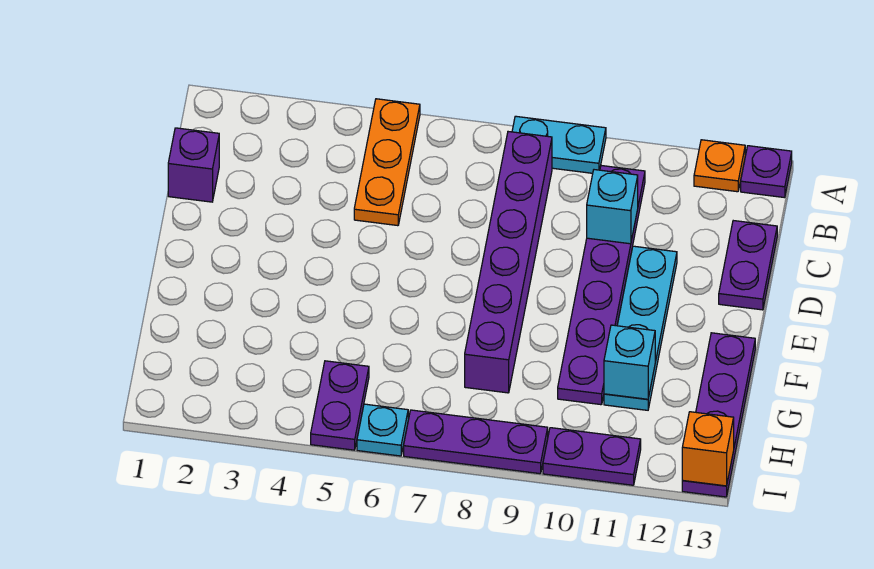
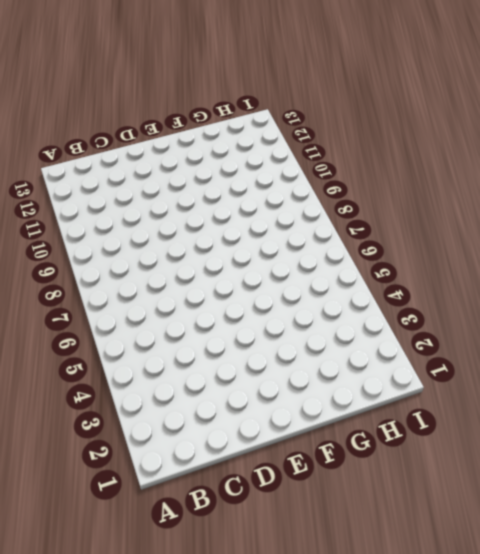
none -> orange 1x3 plate [354,99,420,226]
none -> cyan 1x2 plate [512,116,606,173]
none -> orange 1x1 plate [694,140,745,192]

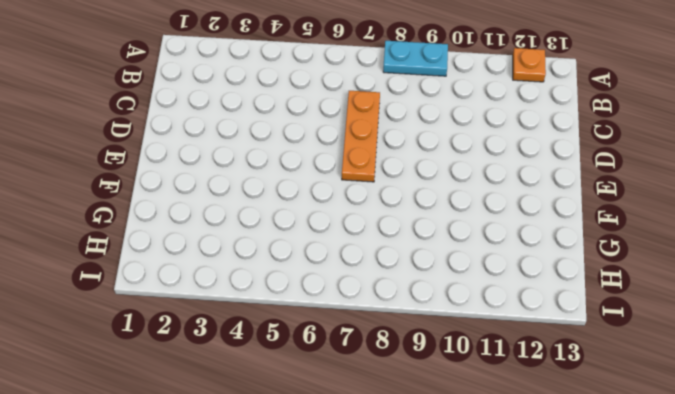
orange 1x3 plate [342,91,380,182] -> orange 1x3 plate moved to [354,99,420,226]
none -> purple 1x1 plate [741,146,792,198]
none -> purple 1x6 brick [465,132,552,393]
none -> purple 1x6 plate [558,166,645,405]

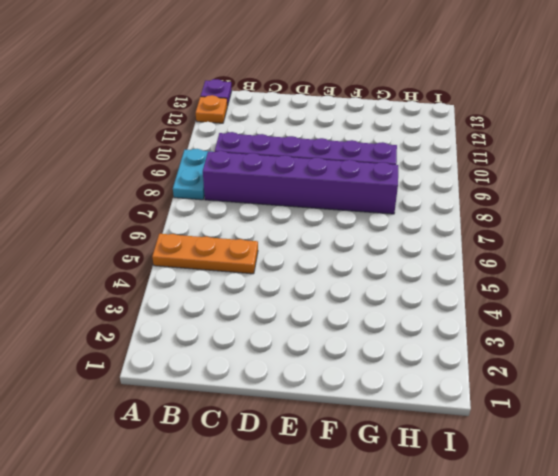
none -> purple 1x1 brick [168,128,219,202]
none -> purple 1x2 plate [719,221,777,310]
none -> cyan 1x4 plate [604,246,677,410]

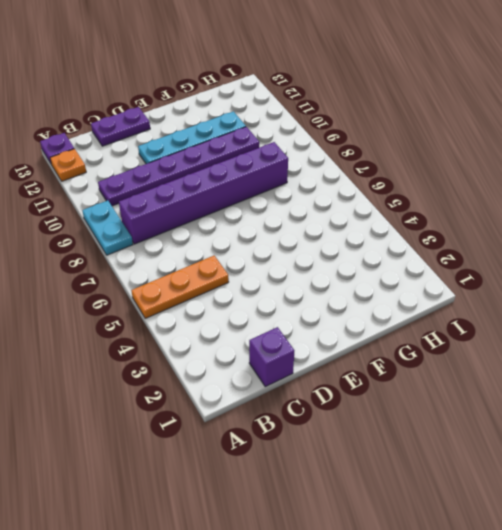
none -> purple 1x4 plate [682,333,755,497]
none -> purple 1x2 plate [311,361,369,450]
none -> cyan 1x1 plate [357,404,408,456]

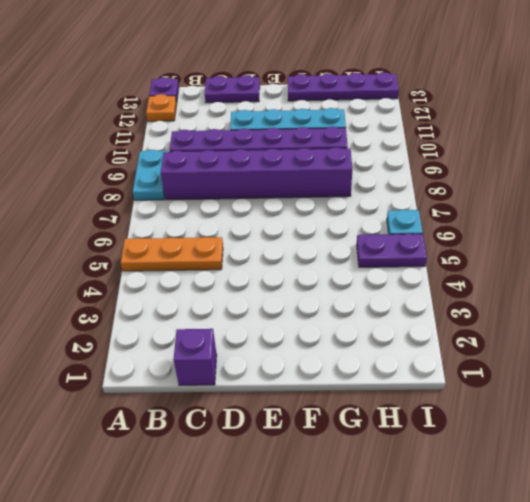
none -> purple 1x3 plate [404,410,548,474]
none -> purple 1x2 plate [543,428,641,485]
none -> cyan 1x1 brick [587,170,638,244]

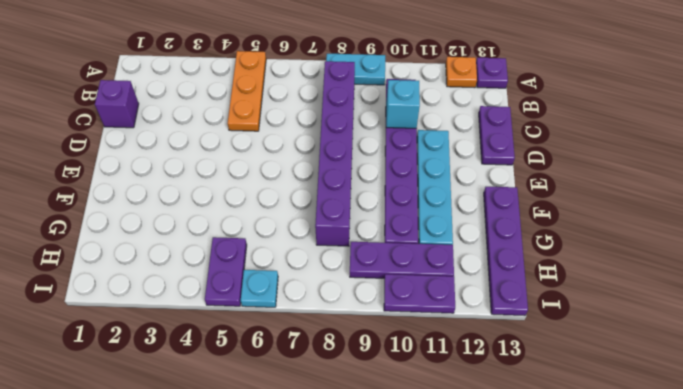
purple 1x3 plate [350,242,454,278] -> purple 1x3 plate moved to [404,410,548,474]
none -> cyan 1x1 brick [604,325,655,399]
none -> orange 1x1 brick [682,412,734,486]

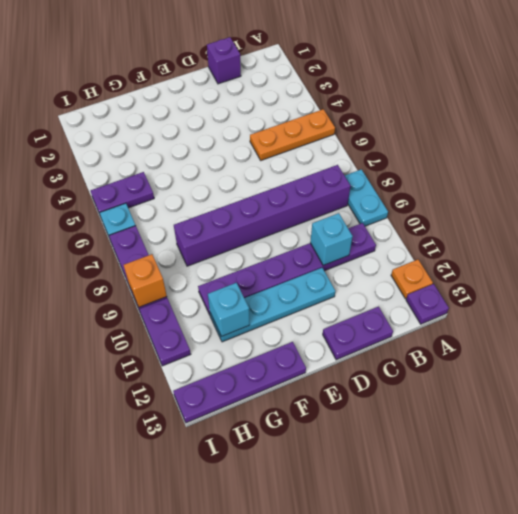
orange 1x1 brick [124,254,167,307] -> orange 1x1 brick moved to [682,412,734,486]

